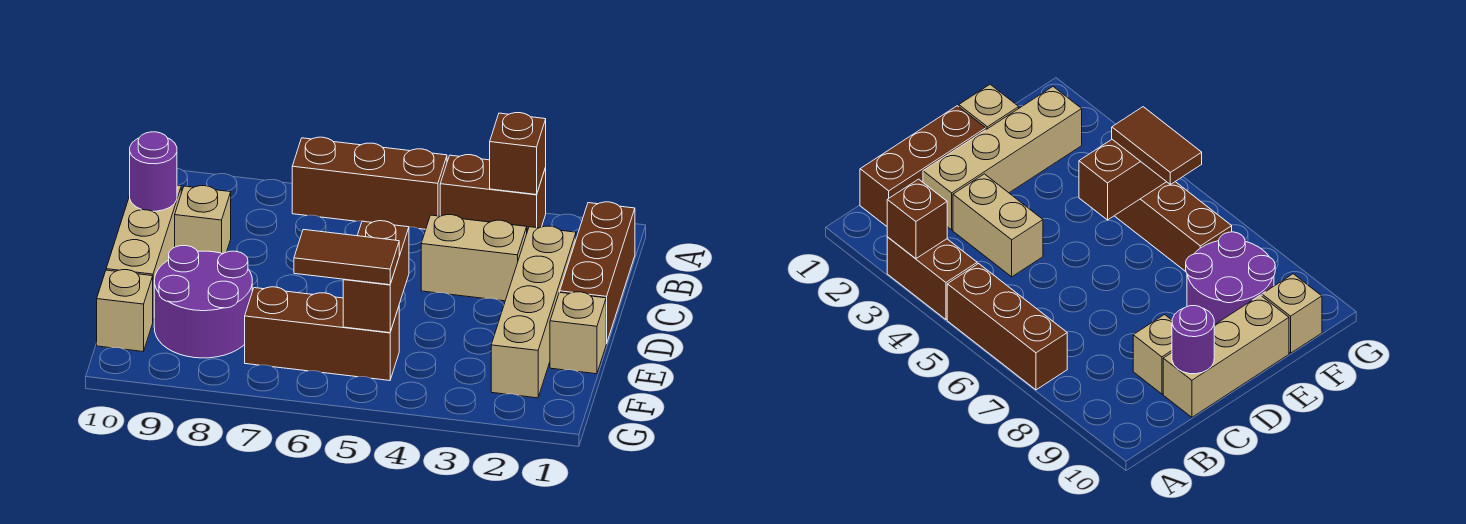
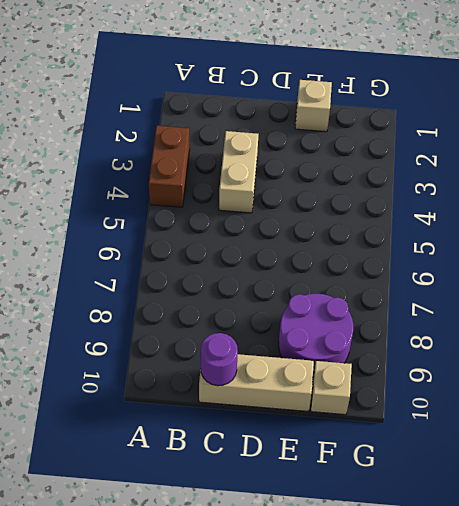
none -> brown 1x3 brick [292,137,447,229]
none -> brown 1x3 brick [560,202,635,344]
none -> tan 1x4 brick [491,226,576,398]

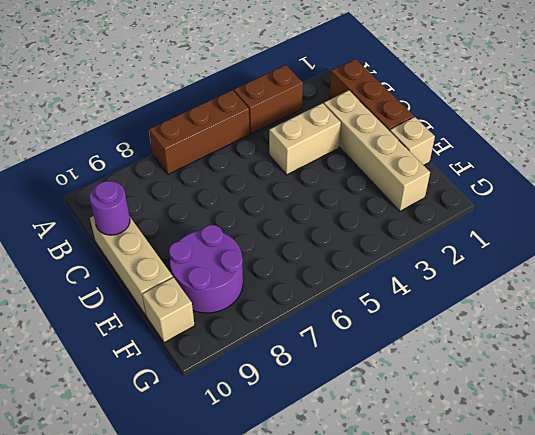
none -> tan 1x1 brick [175,186,231,254]
none -> brown 1x3 brick [245,287,399,381]
none -> brown 1x1 brick [490,113,546,195]

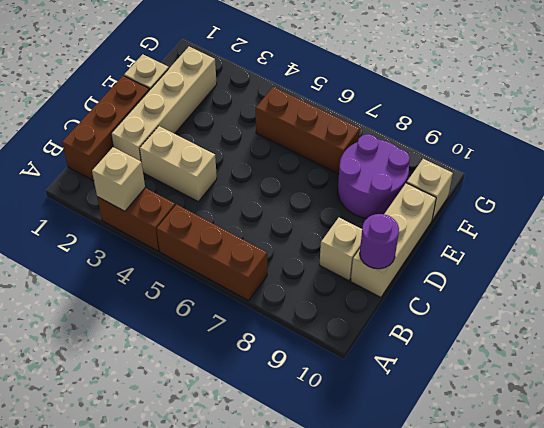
tan 1x1 brick [92,147,145,211] -> brown 1x1 brick [490,113,546,195]
none -> brown 1x2 brick [343,221,409,333]
none -> brown 1x2 tile [294,230,399,285]

